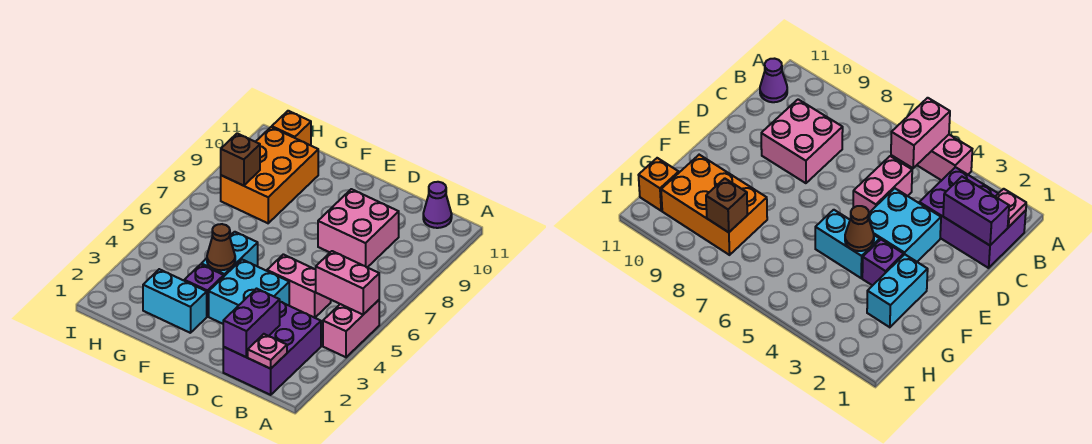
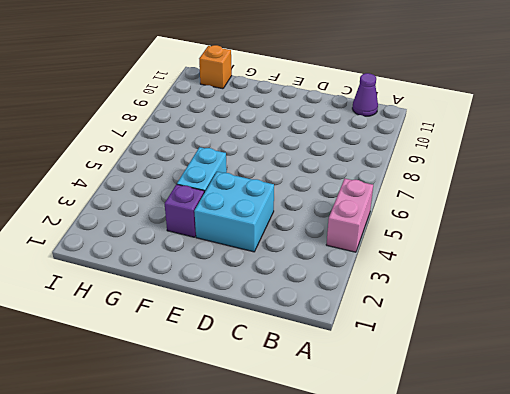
none -> purple 2x3 brick [223,302,321,395]
none -> pink 1x2 brick [267,254,331,318]
none -> pink 2x2 brick [318,189,399,267]

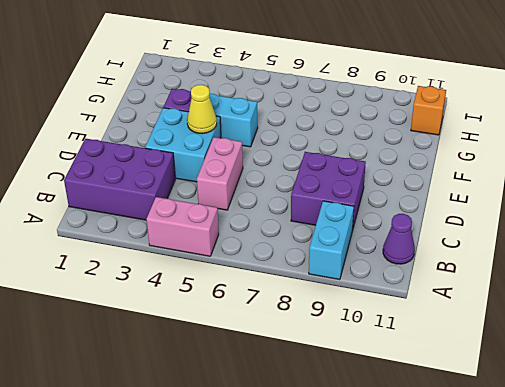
cyan 1x2 brick [309,201,354,280] -> cyan 1x2 brick moved to [143,269,207,333]
purple 2x2 brick [291,152,366,230] -> pink 2x2 brick [318,189,399,267]
yellow 1x1 cone [187,85,217,134] -> none
none -> orange 2x3 brick [221,127,318,223]
none -> pink 1x2 brick [316,251,379,314]
none -> pink 1x1 plate [248,334,287,369]

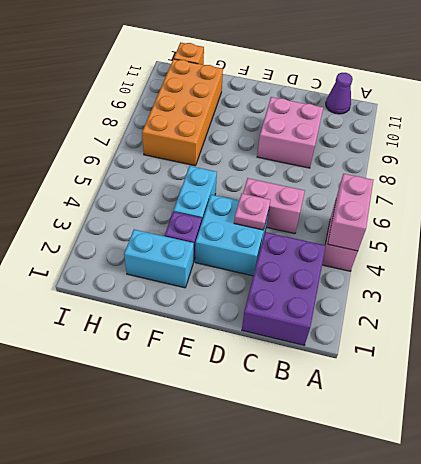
pink 1x2 brick [328,174,373,251] -> pink 1x2 brick turned to [316,251,379,314]
pink 1x1 plate [234,194,270,230] -> pink 1x1 plate moved to [248,334,287,369]
orange 2x4 brick [142,59,223,166] -> orange 2x3 brick [221,127,318,223]
none -> purple 1x2 brick [223,289,280,357]
none -> brown 1x1 cone [207,224,235,270]
none -> brown 1x1 brick [221,133,260,186]

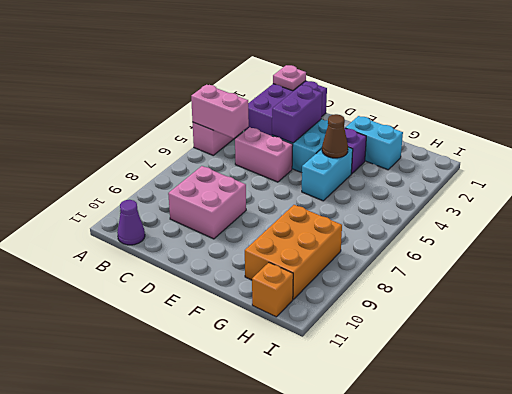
purple 1x2 brick [272,85,322,143] -> purple 1x2 brick moved to [223,289,280,357]
none -> brown 1x1 brick [221,133,260,186]

